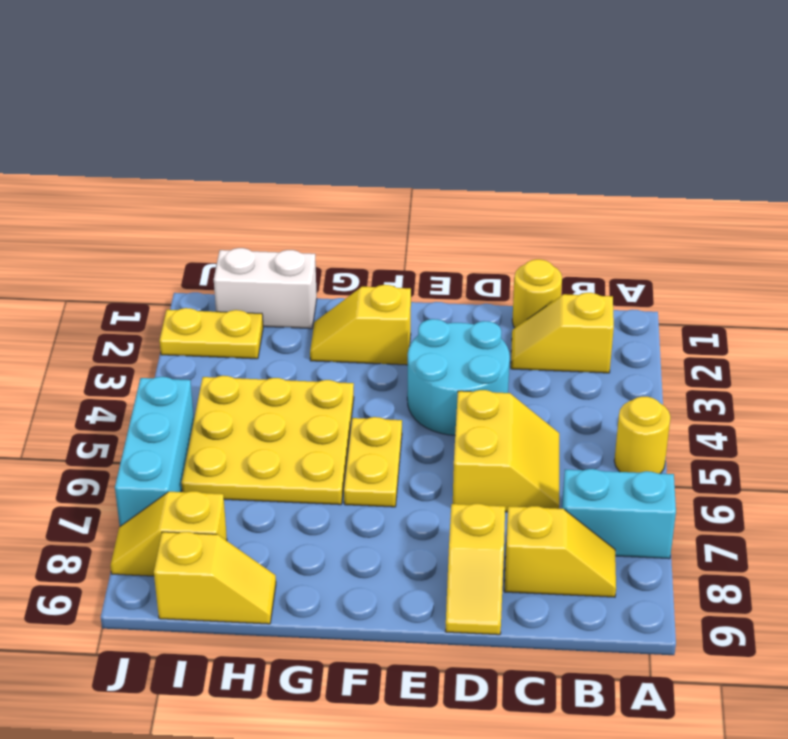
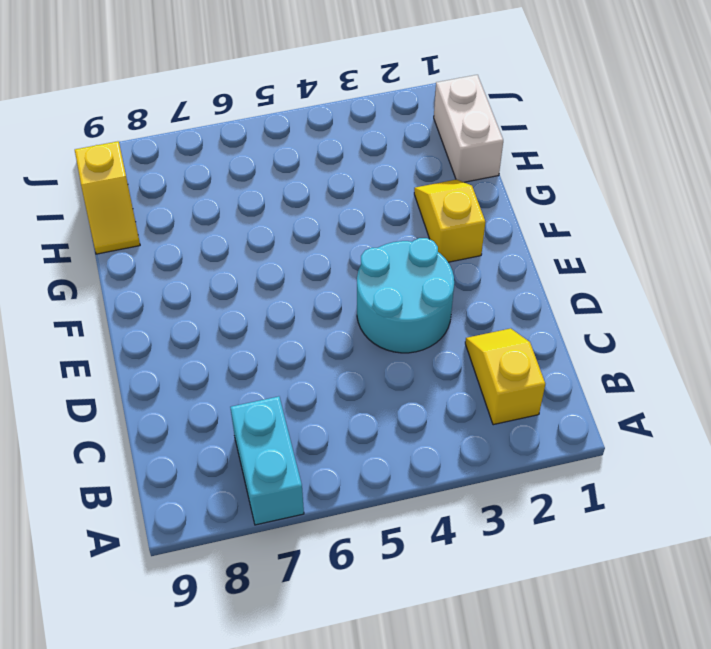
none -> yellow 1x1 round brick [614,397,670,474]
none -> yellow 1x2 slope [504,506,616,597]
none -> yellow 1x1 round brick [512,259,562,328]

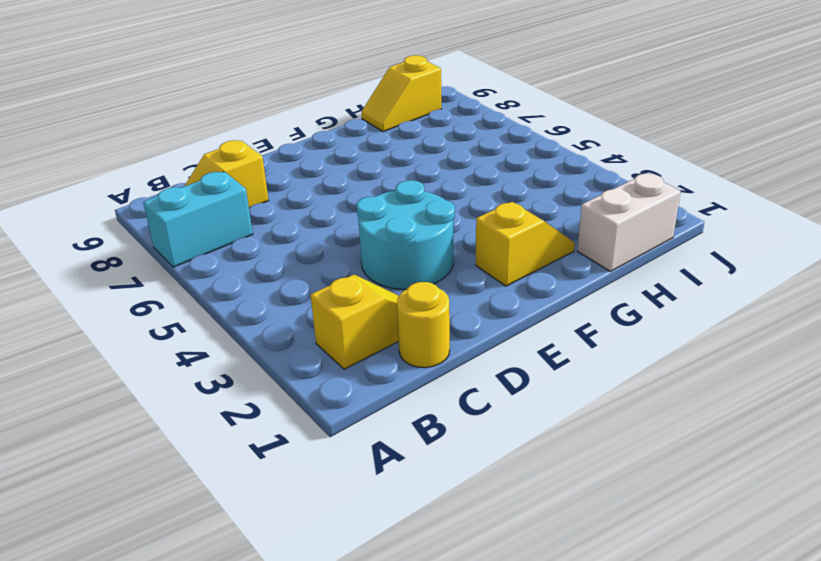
none -> yellow 1x1 round brick [614,397,670,474]
none -> yellow 2x2 slope [453,390,559,512]
none -> yellow 1x2 slope [445,504,505,635]

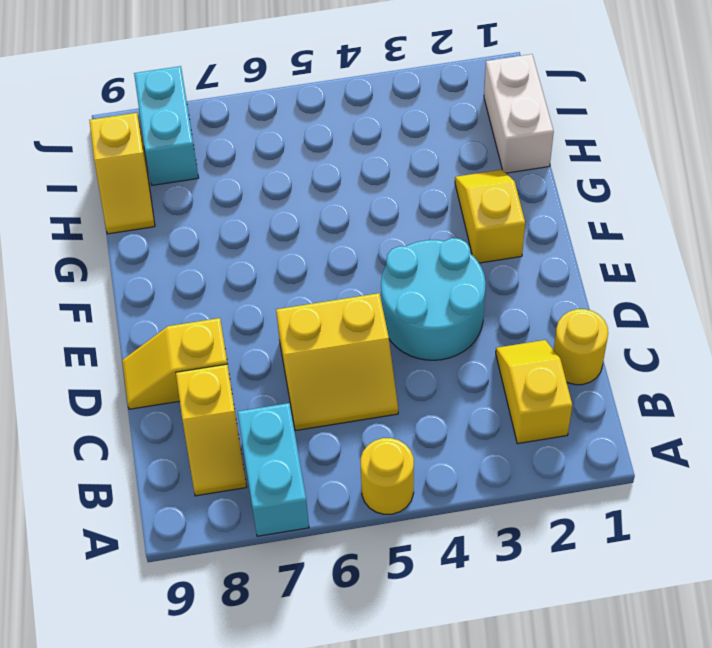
cyan 1x2 brick [134,66,199,185] -> yellow 1x2 slope [111,491,227,576]
none -> yellow 1x2 plate [344,417,402,507]
none -> yellow 3x3 plate [181,376,354,505]
none -> yellow 1x2 plate [160,308,263,359]

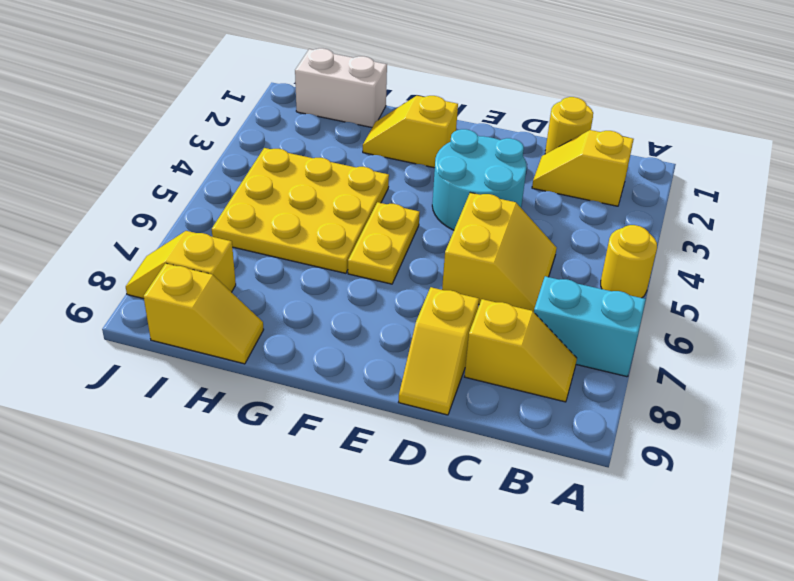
none -> yellow 1x2 plate [160,308,263,359]
none -> cyan 1x3 brick [115,377,194,526]

